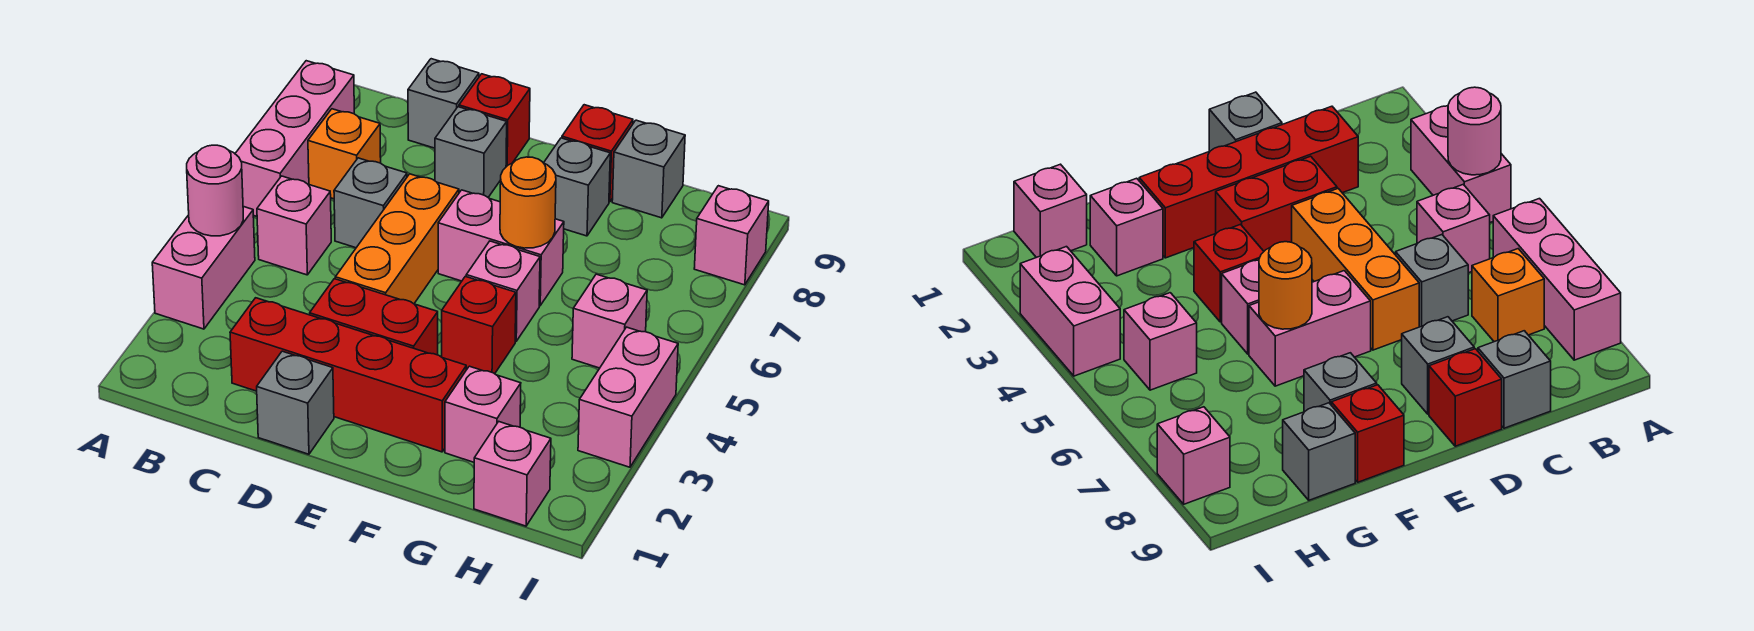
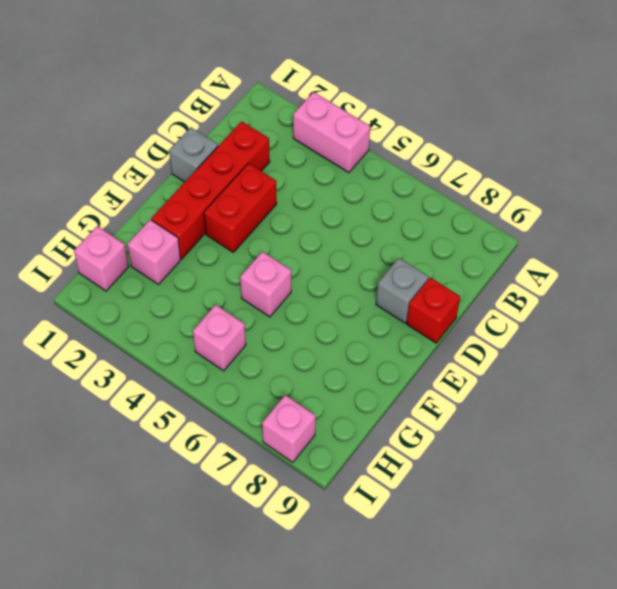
none -> pink 1x3 brick [235,61,354,216]
none -> pink 1x1 brick [257,176,331,275]
none -> orange 1x1 brick [308,109,381,199]

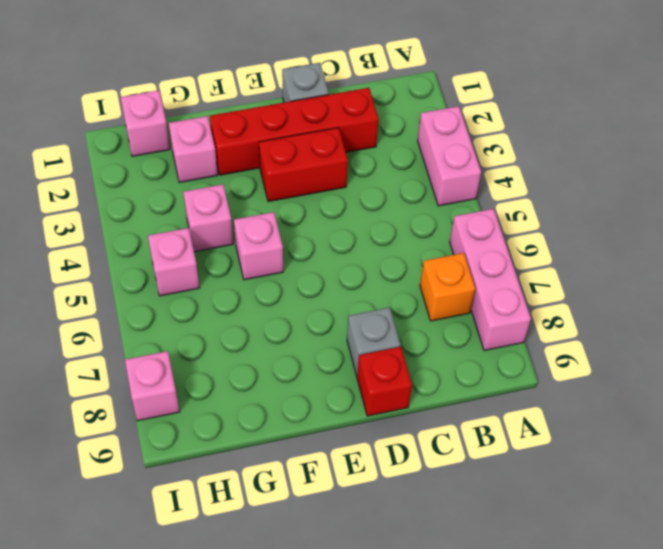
pink 1x1 brick [183,184,233,252] -> pink 1x1 brick moved to [257,176,331,275]
none -> grey 1x1 brick [334,158,407,248]
none -> grey 1x1 brick [408,59,479,148]
none -> orange 1x3 brick [335,174,459,304]

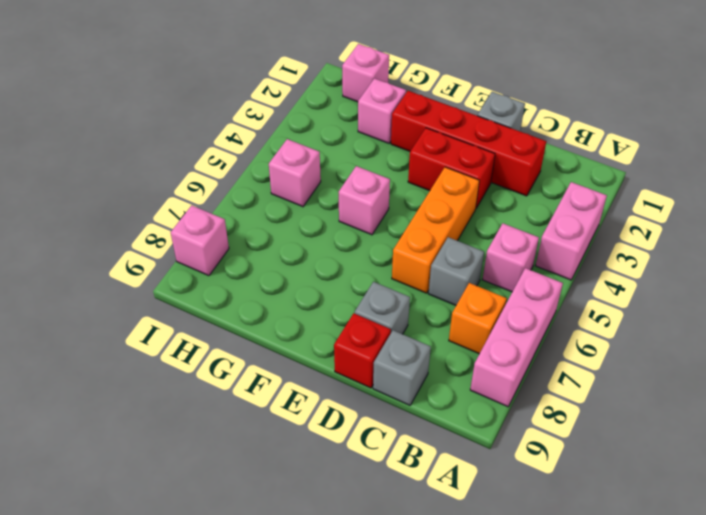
none -> pink 1x2 brick [438,190,564,306]
none -> red 1x1 brick [442,276,516,374]
none -> grey 1x1 brick [544,138,610,236]

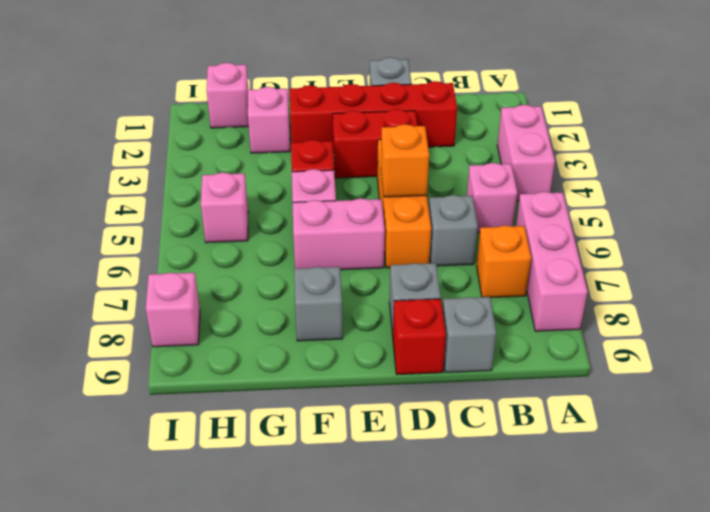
orange 1x1 brick [381,124,429,197] -> none
none -> red 1x1 brick [562,105,633,202]
none -> grey 1x1 brick [612,120,685,218]
none -> pink 1x2 brick [578,327,678,467]

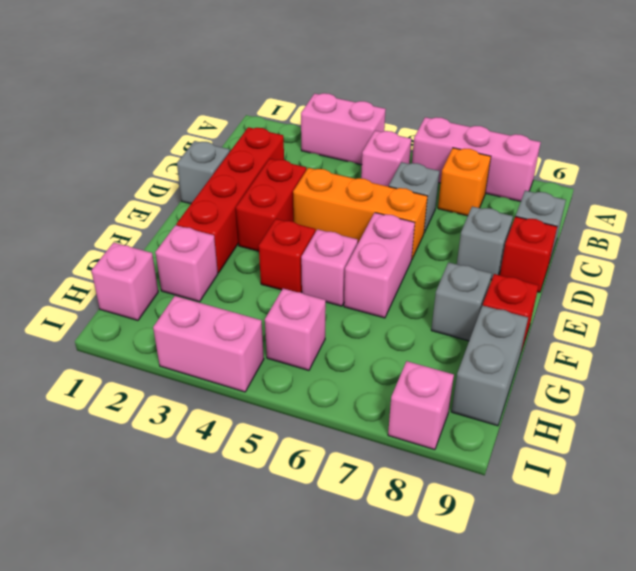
grey 1x2 brick [451,306,528,426] -> grey 1x1 brick [612,120,685,218]
none -> pink 1x1 round brick [187,145,243,236]
none -> orange 1x1 round brick [500,157,556,248]

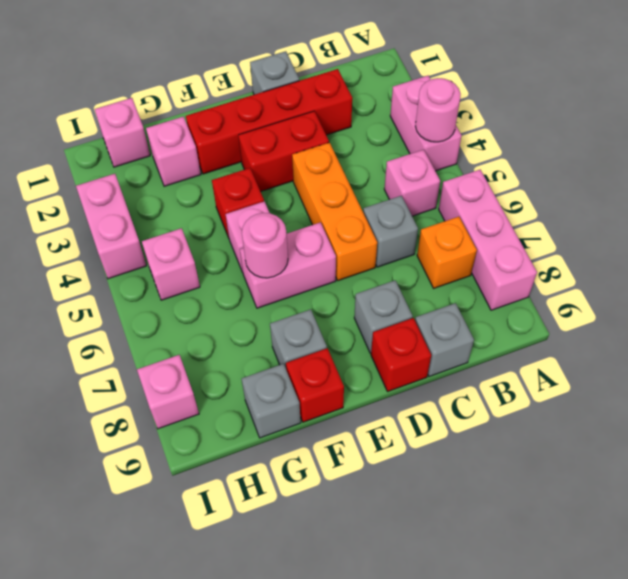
pink 1x1 round brick [242,213,288,278] -> orange 1x1 round brick [500,157,556,248]

